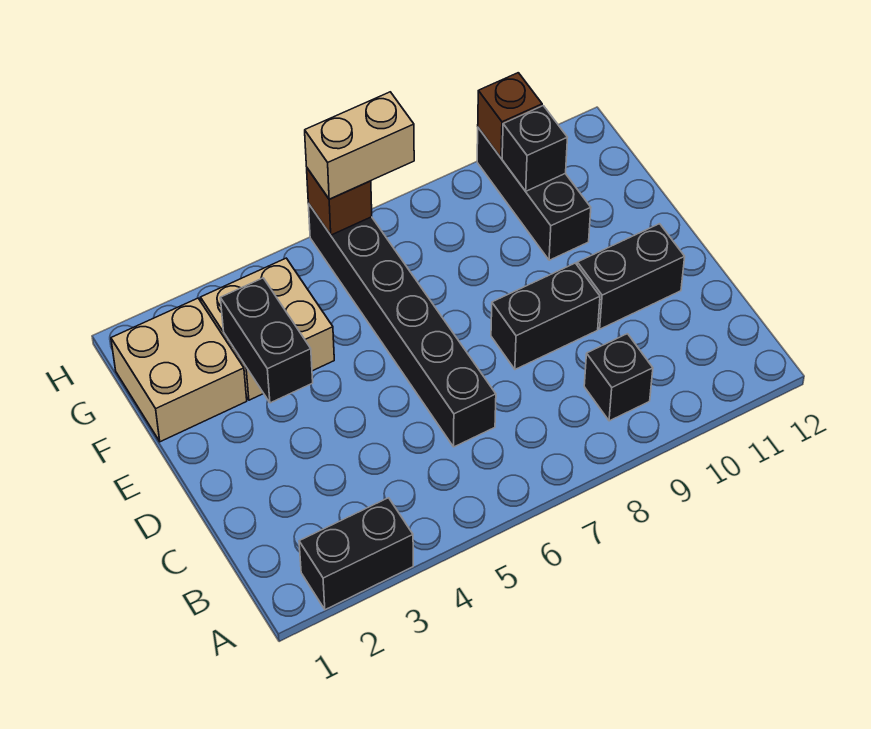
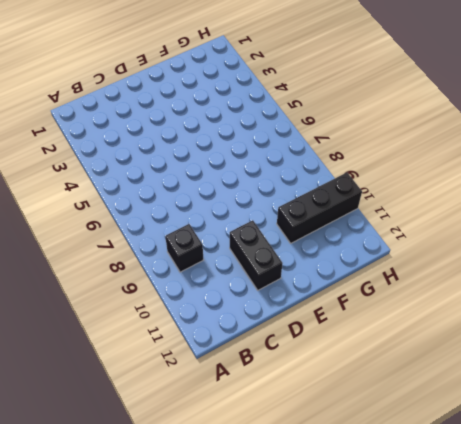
none -> black 1x2 brick [299,498,413,610]
none -> black 1x6 brick [308,204,496,447]
none -> black 1x2 brick [491,263,600,369]

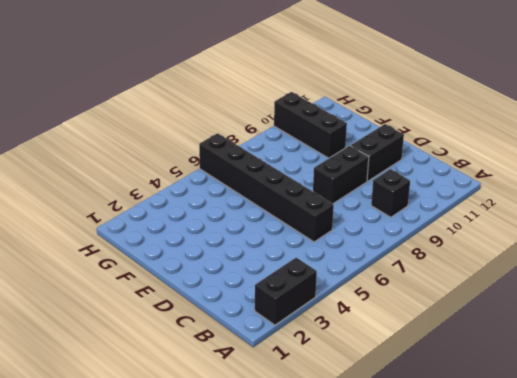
none -> tan 2x2 brick [111,298,247,442]
none -> tan 2x2 brick [201,258,334,400]
none -> black 1x2 brick [220,278,313,403]

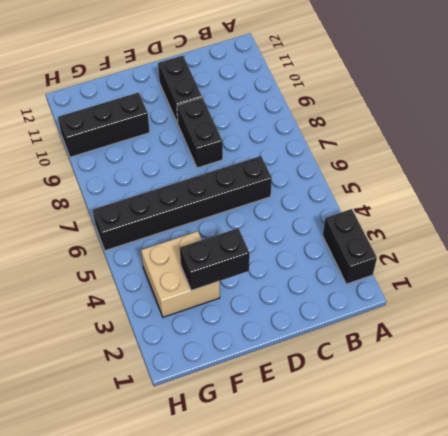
none -> black 1x1 brick [584,334,653,421]
none -> tan 2x2 brick [111,298,247,442]
none -> black 1x1 brick [502,106,567,191]

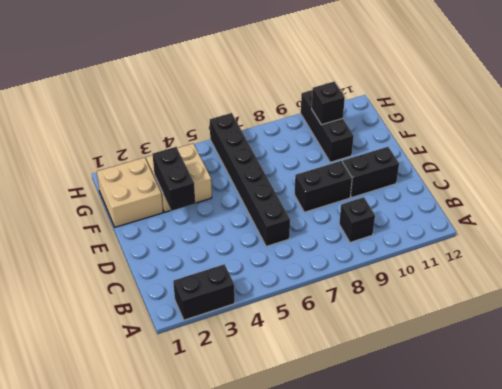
none -> brown 1x1 brick [307,168,372,235]
none -> brown 1x1 brick [478,73,542,158]
none -> tan 1x2 brick [305,92,414,199]

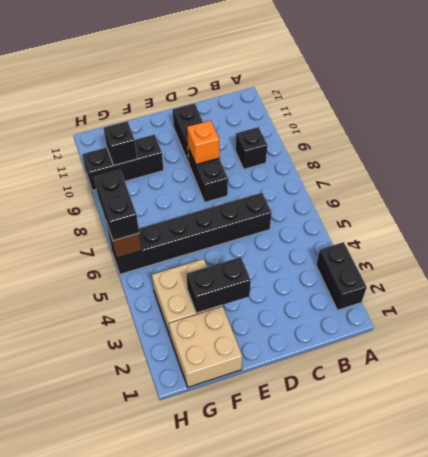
orange 1x1 brick [187,120,219,165] -> none
black 1x2 brick [94,170,139,241] -> tan 1x2 brick [305,92,414,199]
none -> brown 1x1 brick [478,73,542,158]

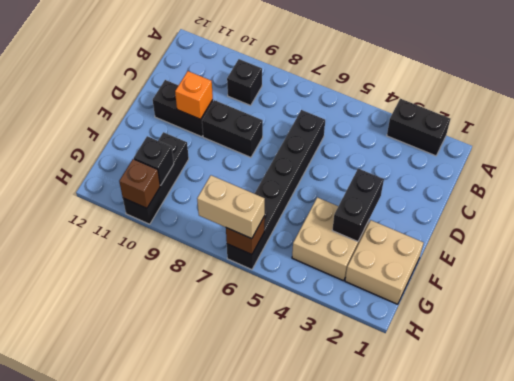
orange 1x1 brick [175,71,213,119] -> none

